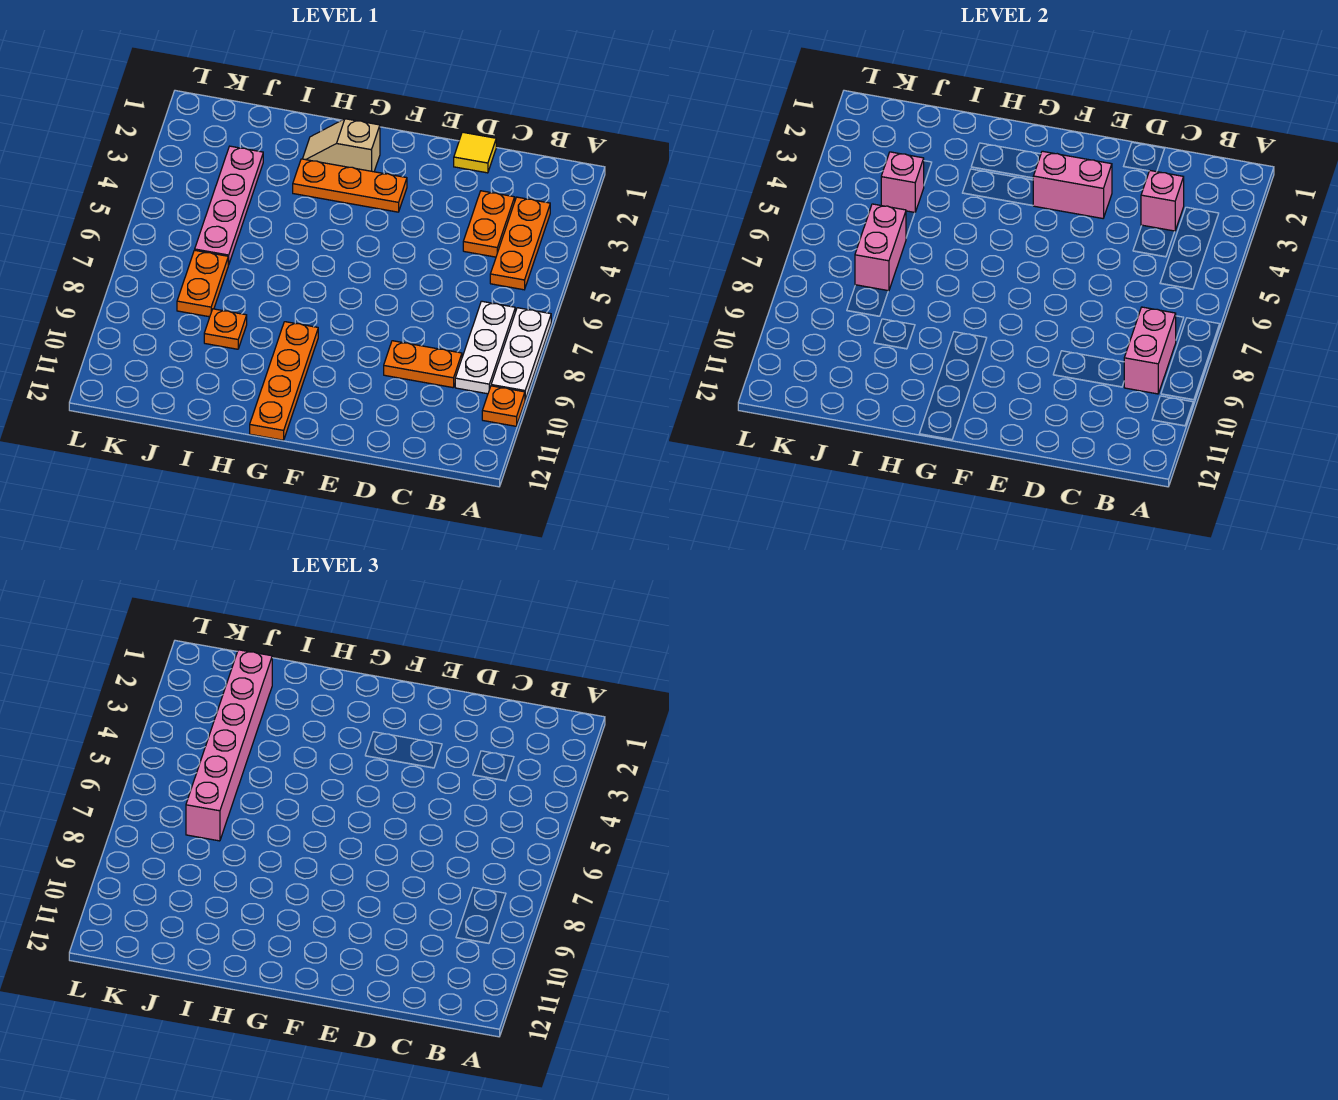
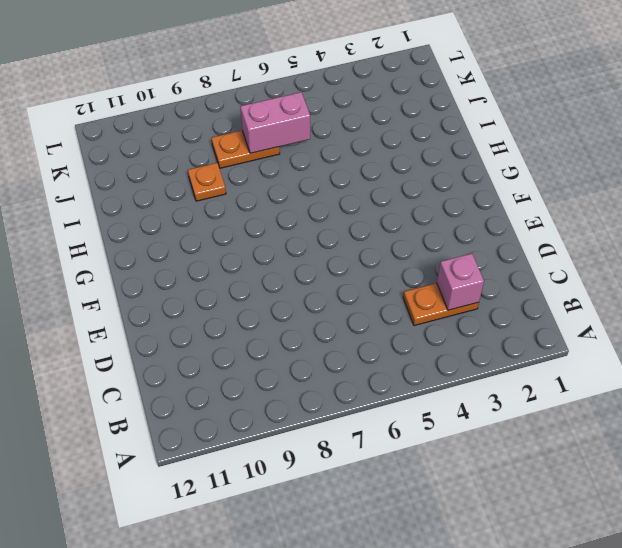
none -> white 1x3 plate [491,308,551,400]
none -> orange 1x1 plate [482,386,525,426]
none -> orange 1x3 plate [490,197,550,290]

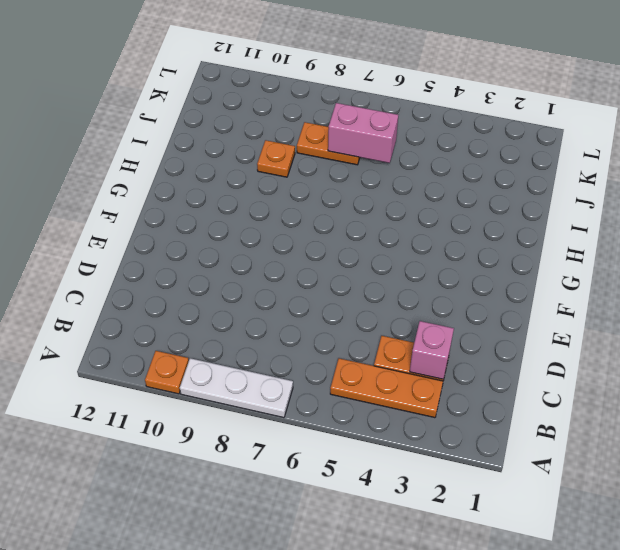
none -> white 1x3 plate [455,301,515,394]
none -> orange 1x2 plate [384,341,462,388]
none -> yellow 1x1 tile [454,132,496,173]

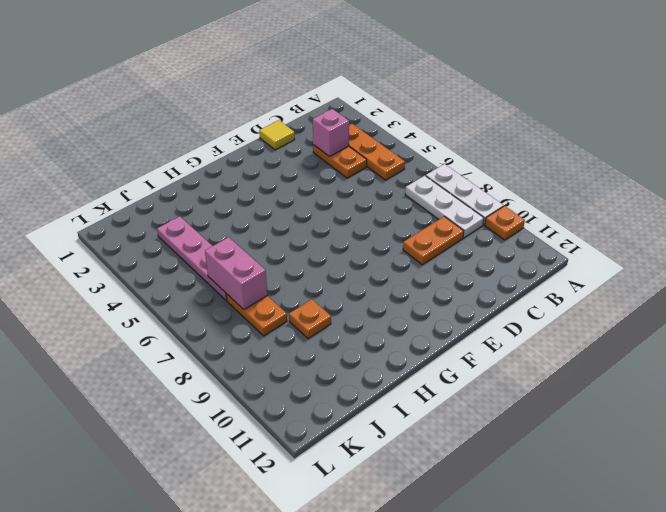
none -> orange 1x3 plate [293,159,407,212]
none -> tan 1x2 slope [303,119,380,172]
none -> orange 1x4 plate [250,322,318,440]

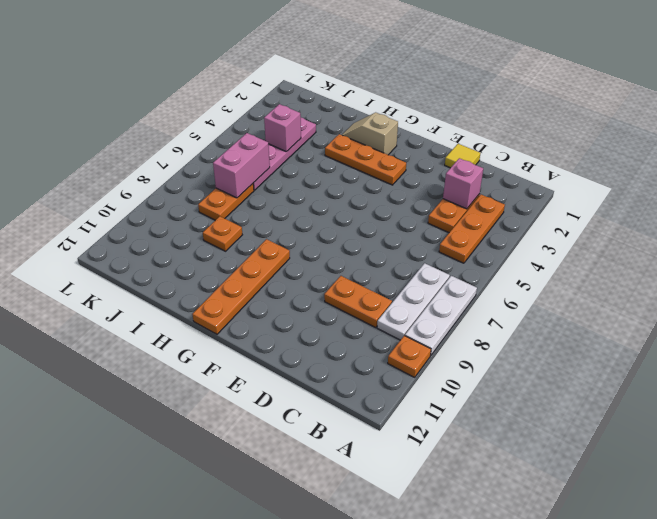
none -> pink 1x2 brick [1124,307,1176,394]
none -> pink 1x2 brick [1033,151,1112,218]
none -> pink 1x6 brick [186,650,272,841]

